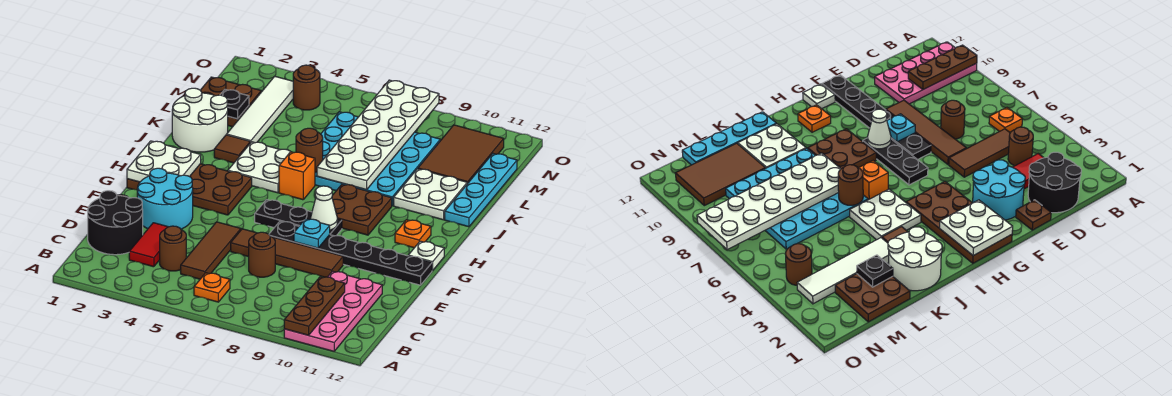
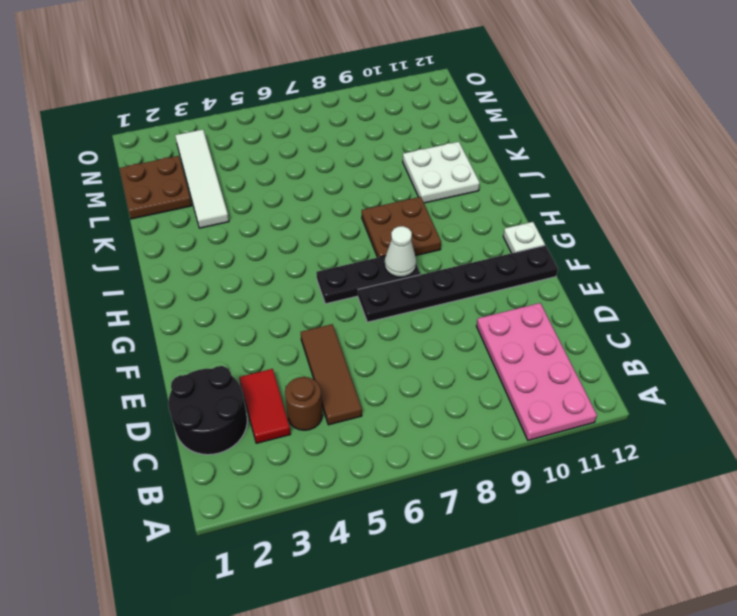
none -> orange 1x1 plate [194,273,230,302]
none -> brown 1x1 round brick [249,232,275,277]
none -> brown 1x1 plate [1016,200,1051,230]
none -> cyan 2x2 round brick [137,168,193,229]

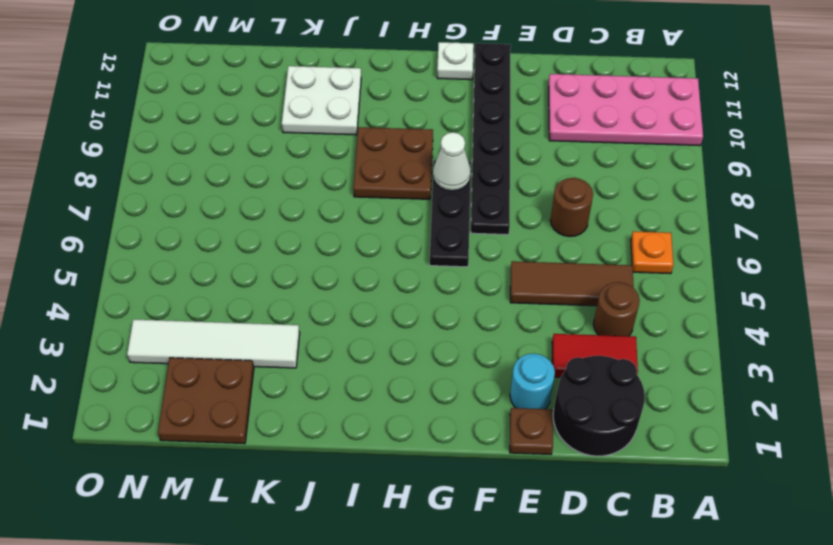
cyan 1x1 round brick [510,354,555,409] -> cyan 2x2 round brick [137,168,193,229]
none -> brown 1x4 tile [231,229,343,277]
none -> brown 2x4 plate [127,164,252,215]
none -> orange 1x1 plate [395,220,431,248]
none -> white 2x2 plate [228,142,291,193]

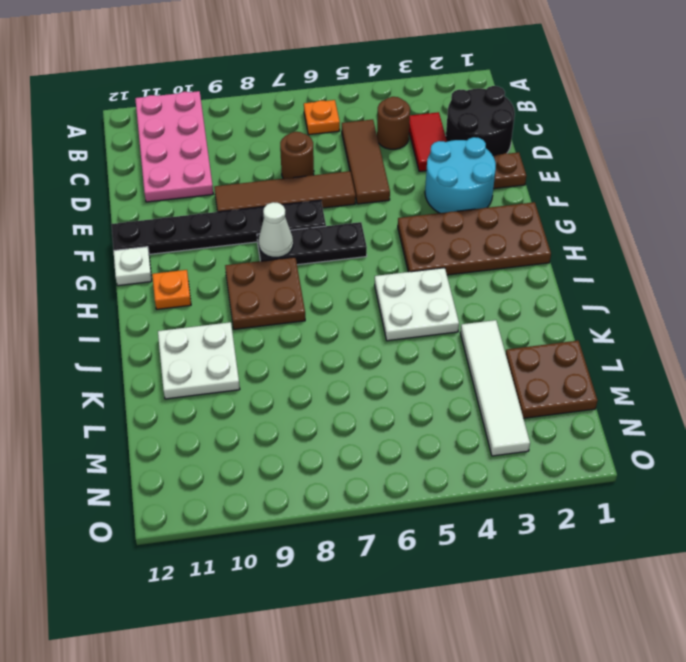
none -> orange 1x1 brick [279,152,315,200]
none -> white 2x2 round brick [172,88,228,152]
none -> brown 1x1 tile [214,135,250,163]
none -> cyan 4x4 plate [315,112,440,206]

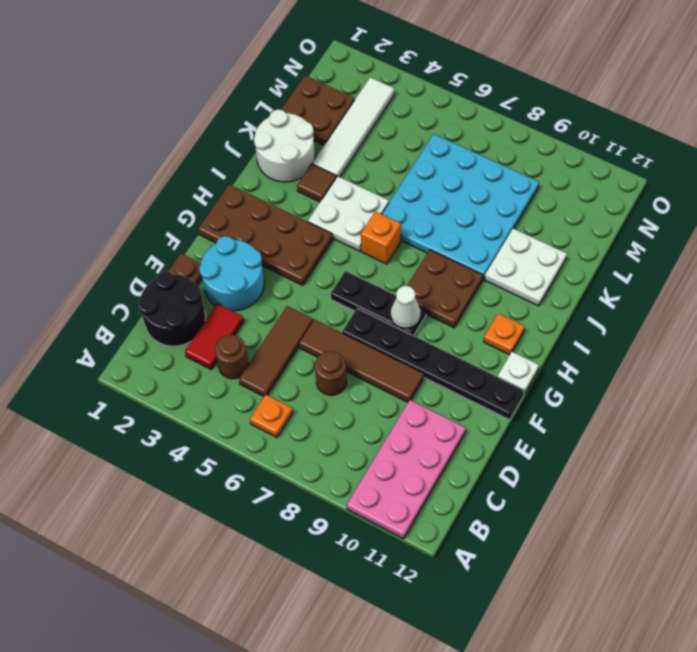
none -> cyan 1x4 plate [445,154,517,227]
none -> brown 2x3 tile [418,125,504,184]
none -> brown 1x1 round brick [293,65,320,110]
none -> brown 1x3 plate [284,277,345,335]

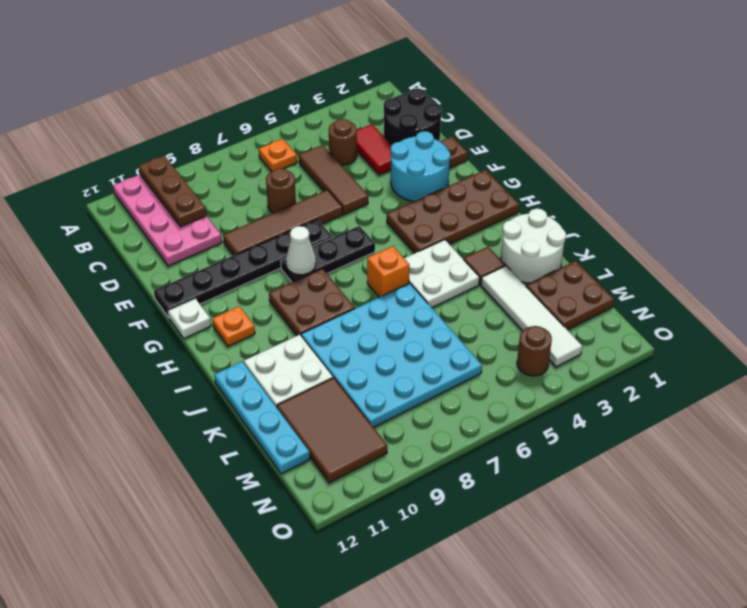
none -> cyan 1x1 plate [294,219,330,248]
none -> white 2x2 plate [127,141,201,182]
none -> brown 1x1 round brick [296,128,323,172]
none -> white 2x6 plate [317,80,439,190]

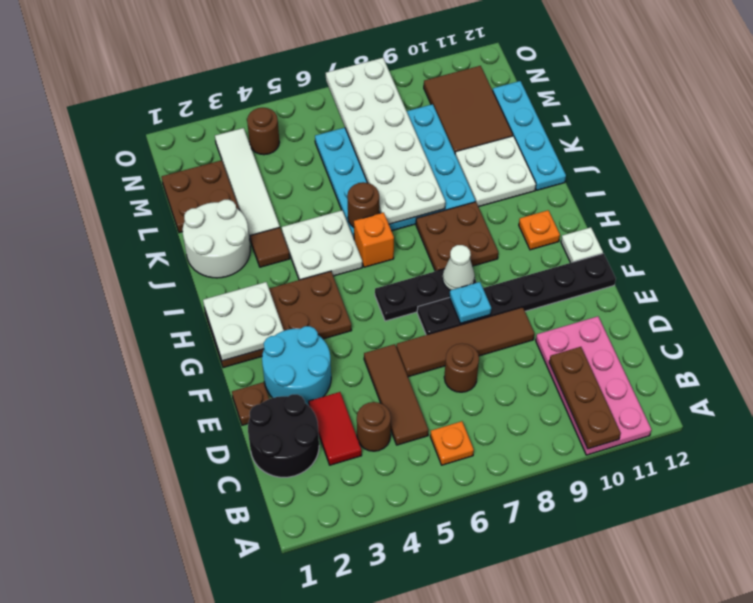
none -> black 1x1 plate [220,90,249,119]

